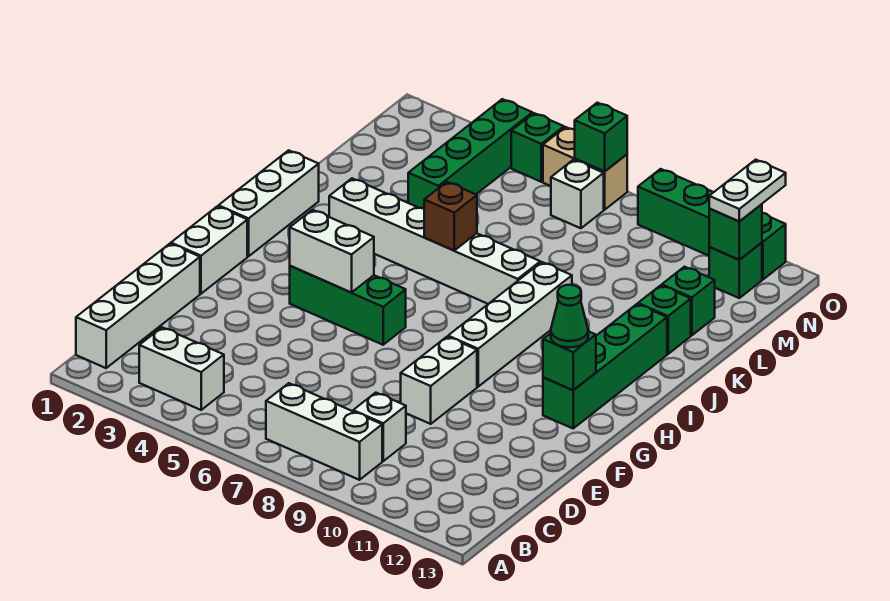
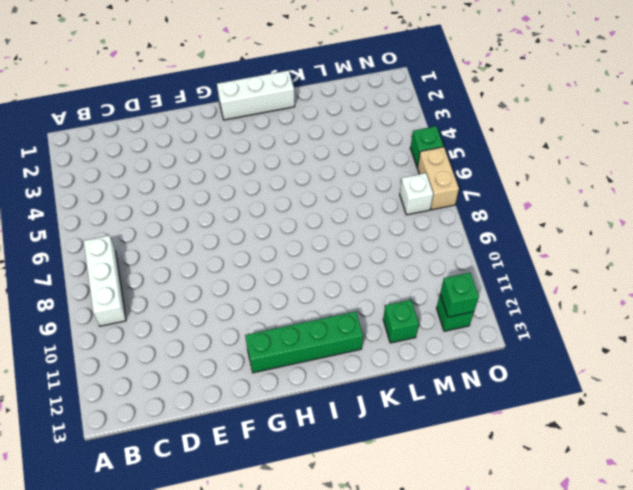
none -> white 1x4 brick [76,244,200,368]
none -> white 1x2 brick [139,327,224,410]
none -> white 1x1 brick [353,393,406,461]

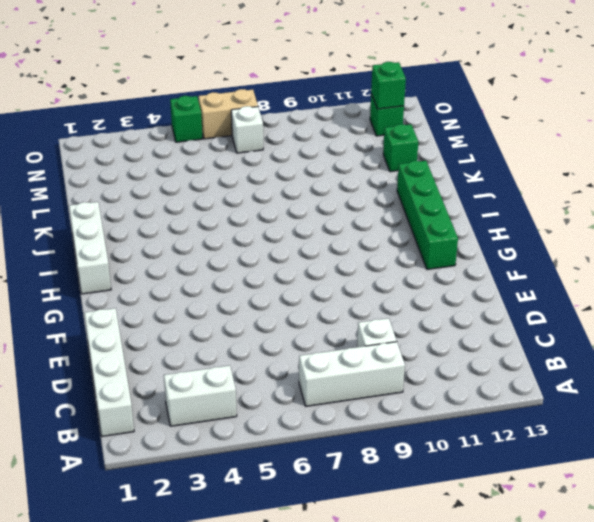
none -> white 1x2 brick [401,337,477,424]
none -> white 1x2 brick [171,206,247,294]
none -> green 1x3 brick [290,266,406,345]

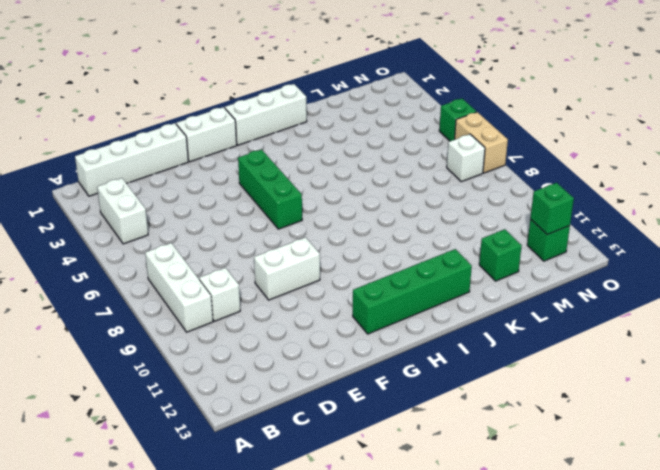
none -> white 1x4 brick [448,262,572,387]
none -> white 1x6 brick [329,178,540,304]
none -> green 1x1 brick [638,285,691,354]

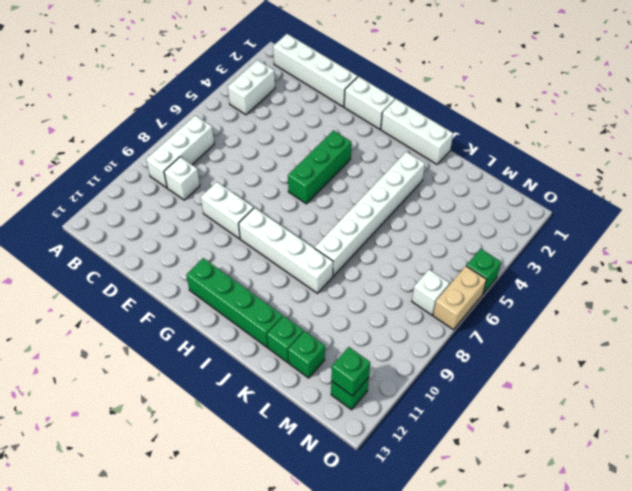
none -> green 1x4 brick [408,99,532,209]
none -> green 1x4 brick [638,169,786,279]
none -> white 1x2 brick [290,210,374,292]

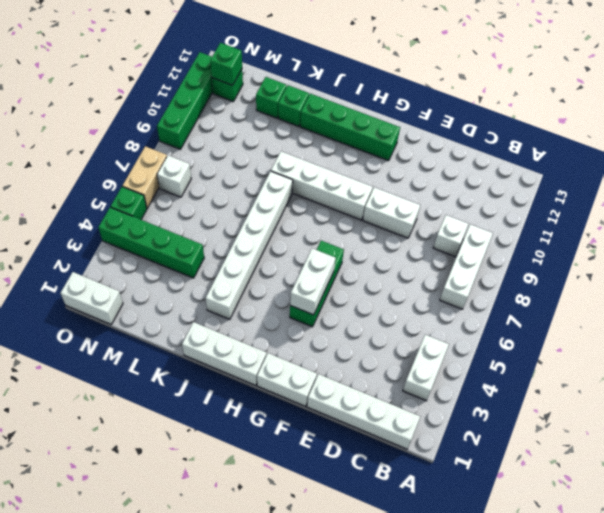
white 1x2 brick [61,272,123,324] -> none
none -> green 1x1 brick [543,331,596,390]
none -> brown 1x1 brick [424,182,477,250]
none -> green 1x1 brick [575,103,627,171]

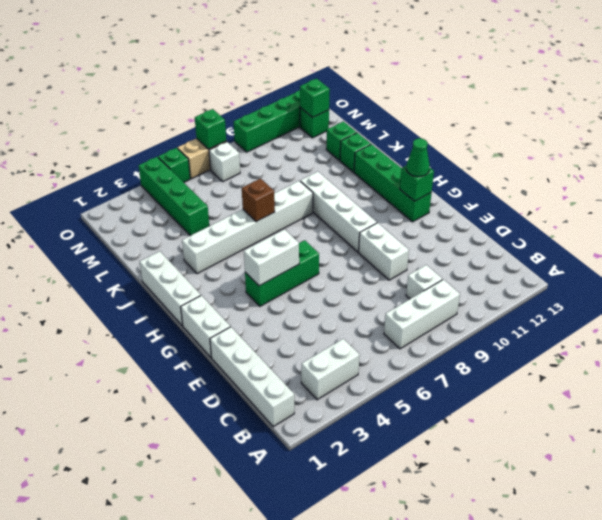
none -> white 1x2 plate [709,160,786,221]

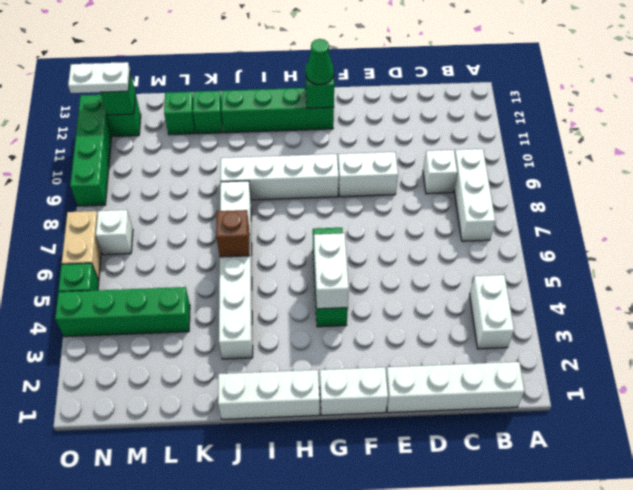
none -> green 1x1 brick [575,103,627,171]

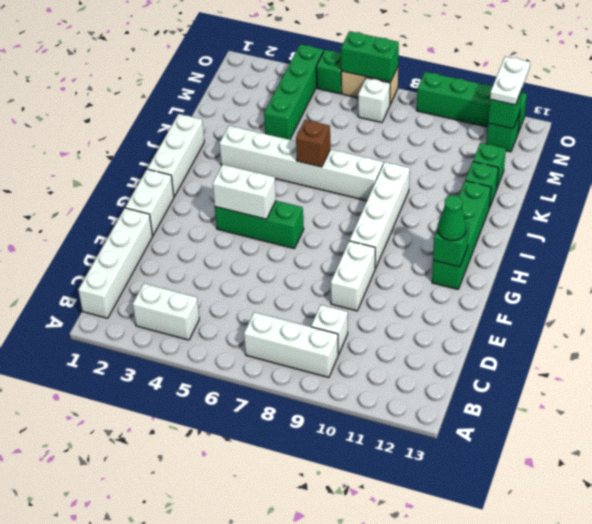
green 1x2 brick [341,31,399,82] -> green 1x1 brick [575,103,627,171]

